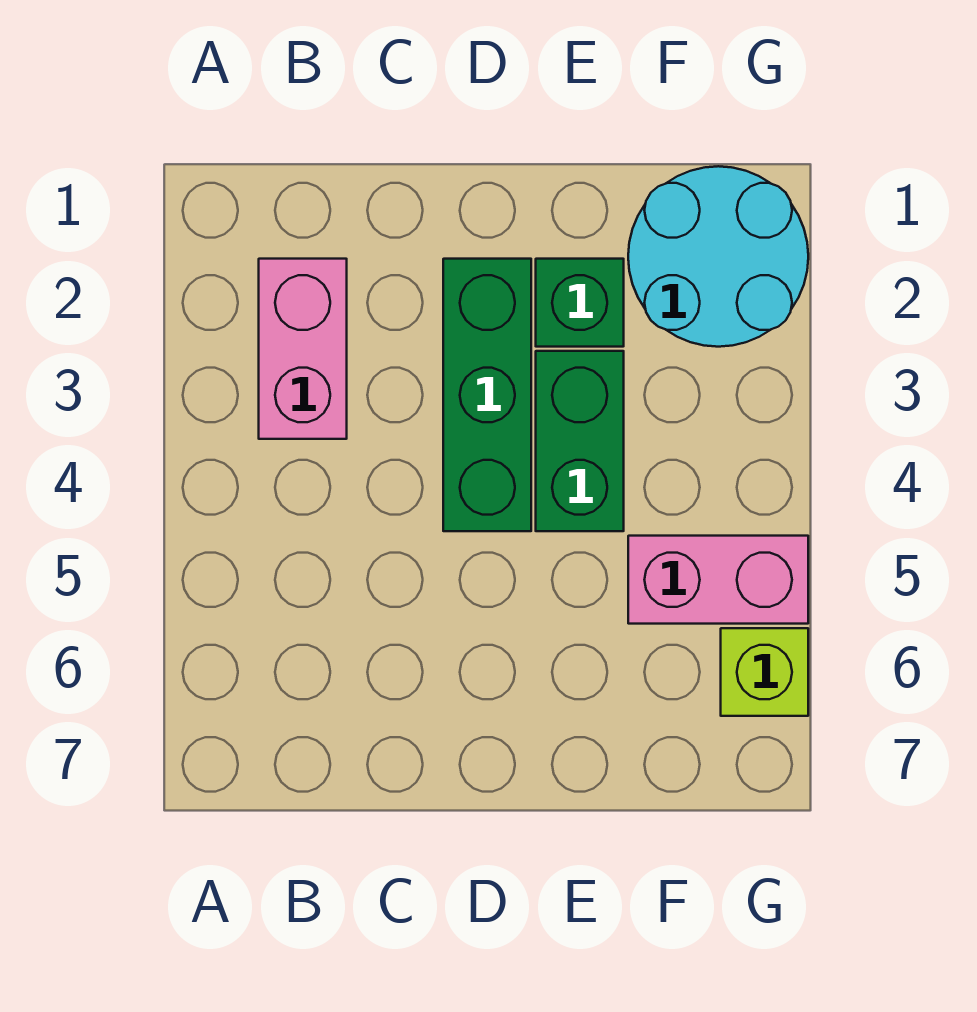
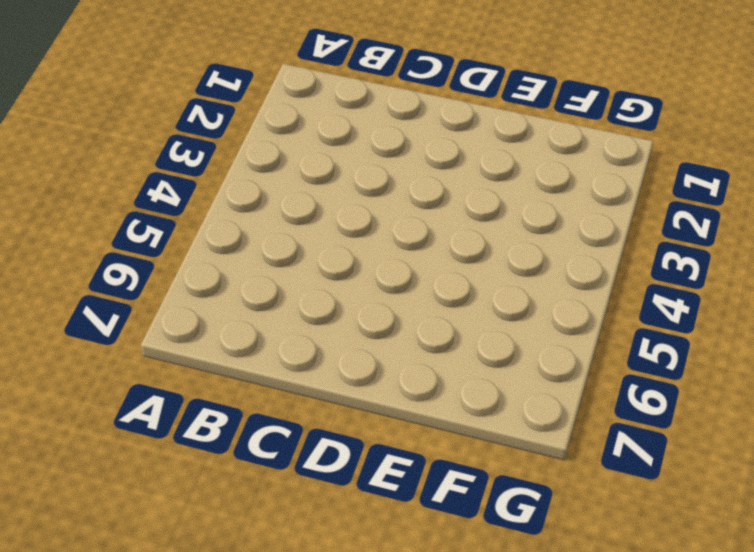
none -> pink 1x2 brick [259,259,347,439]
none -> green 1x3 brick [443,259,531,531]

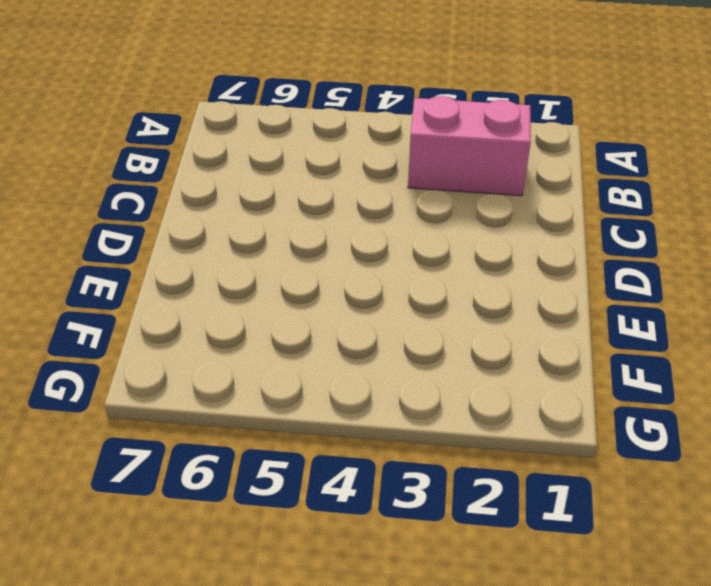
none -> green 1x3 brick [443,259,531,531]
none -> green 1x1 brick [536,259,624,347]

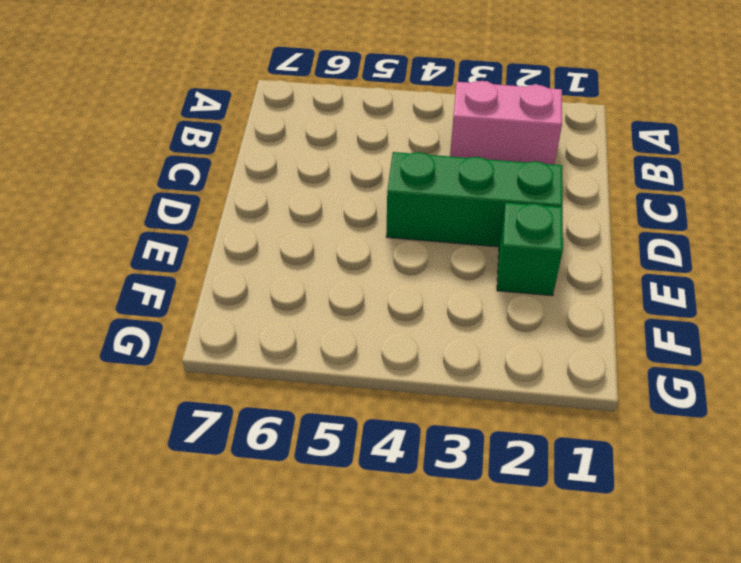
none -> green 1x2 brick [536,351,624,531]
none -> cyan 2x2 round brick [628,166,808,347]

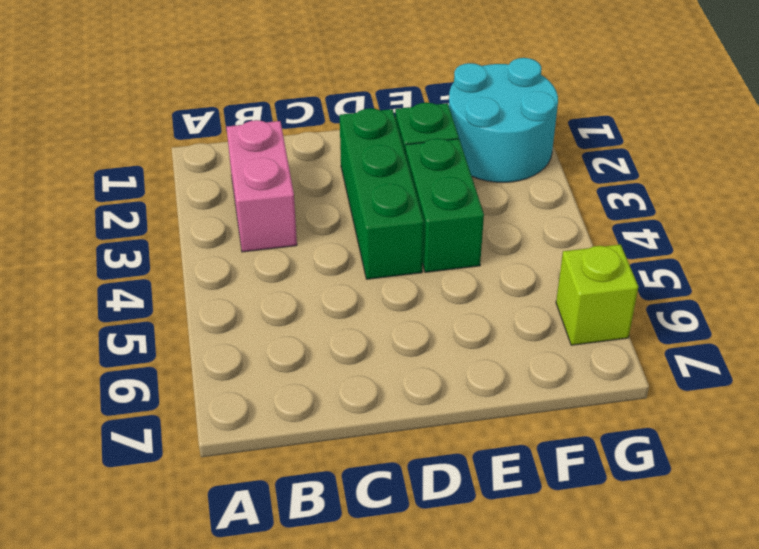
none -> pink 1x2 brick [628,536,808,624]

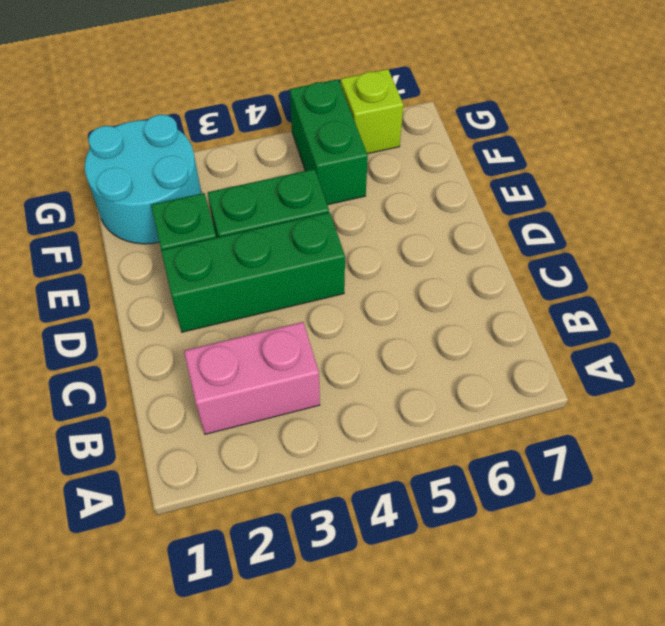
green 1x2 brick [290,79,368,205] -> pink 1x2 brick [628,536,808,624]

